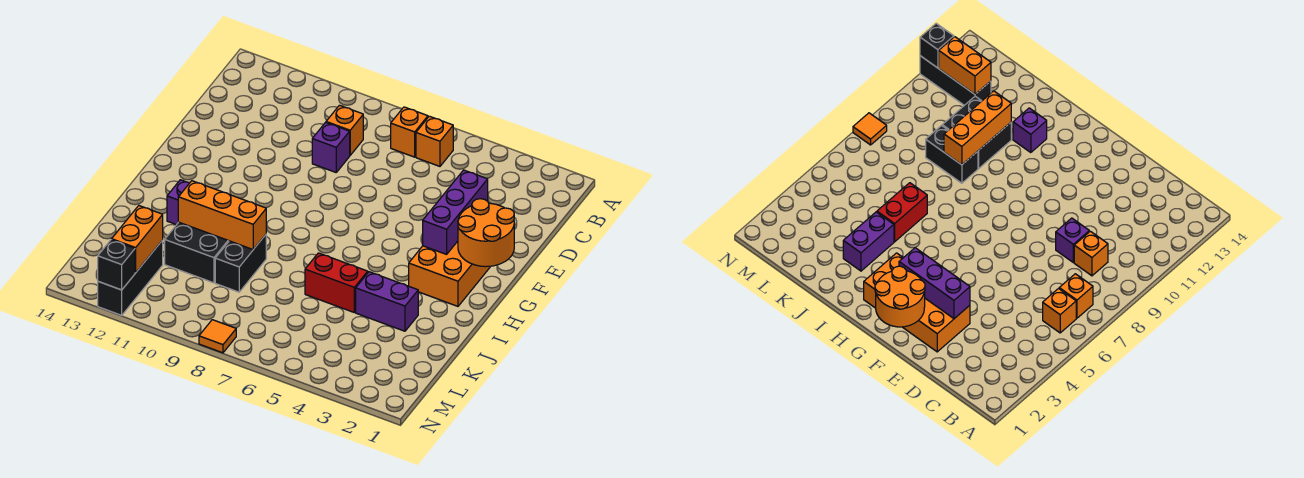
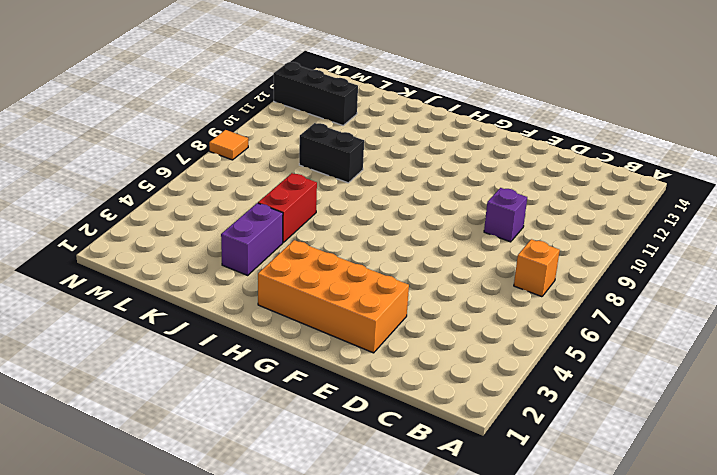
none -> orange 1x1 brick [416,116,453,166]
none -> orange 1x1 brick [326,105,363,155]
none -> purple 1x1 brick [167,180,189,225]

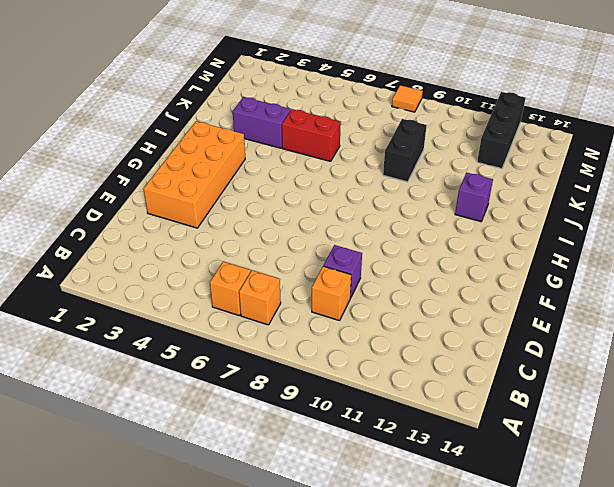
none -> black 2x2 brick [165,222,229,283]
none -> purple 1x3 brick [423,170,488,254]
none -> orange 2x2 round brick [458,199,514,267]

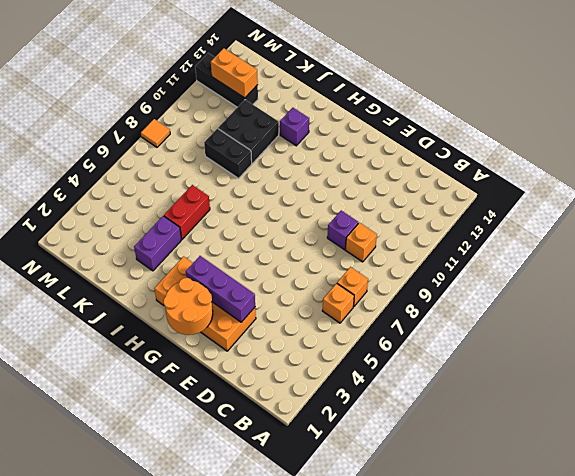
none -> orange 1x3 brick [178,181,266,249]
none -> black 1x1 brick [98,240,135,290]

